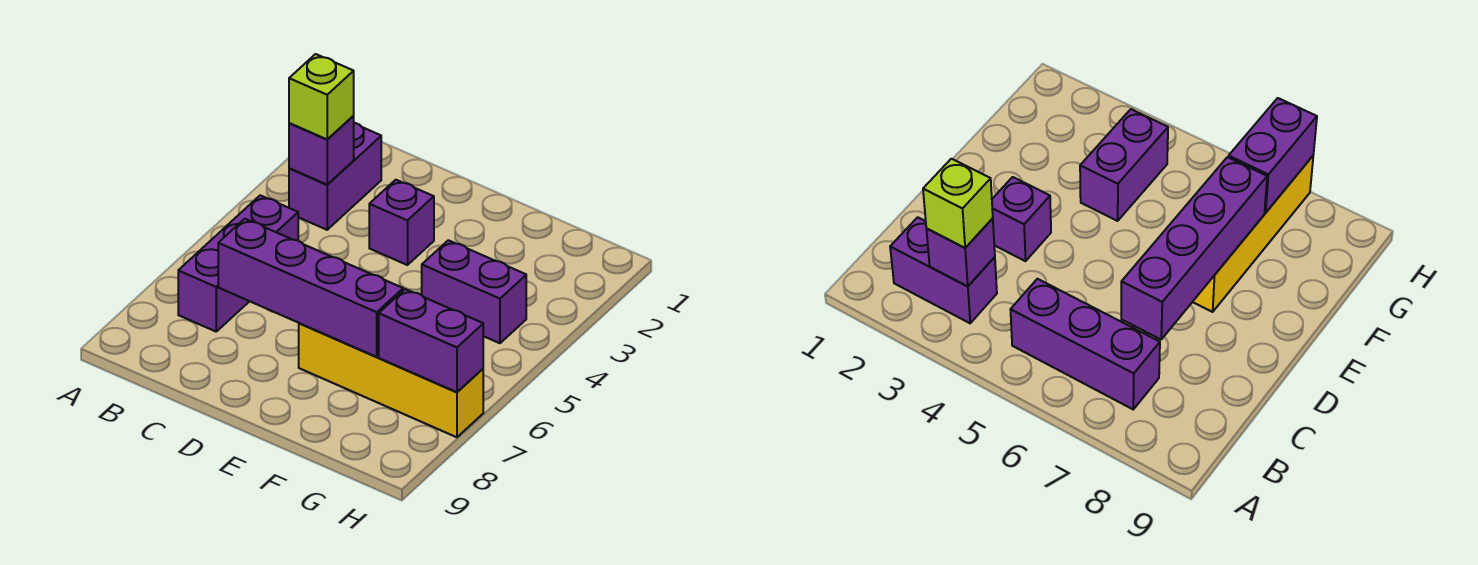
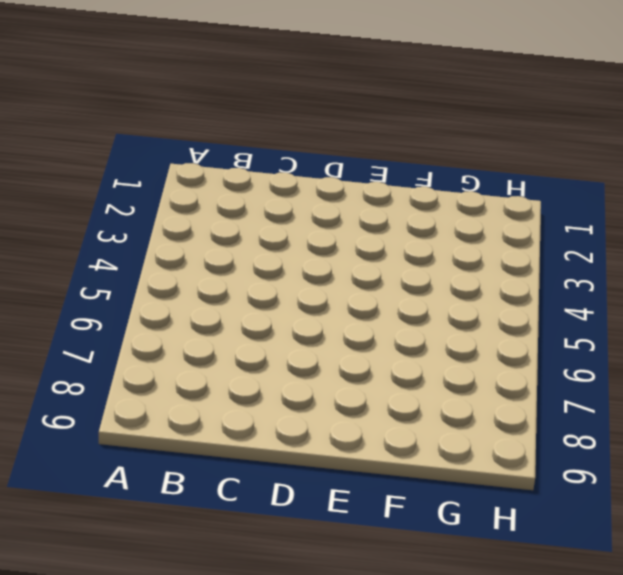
none -> purple 1x2 brick [289,123,381,230]
none -> purple 1x3 brick [178,195,298,332]

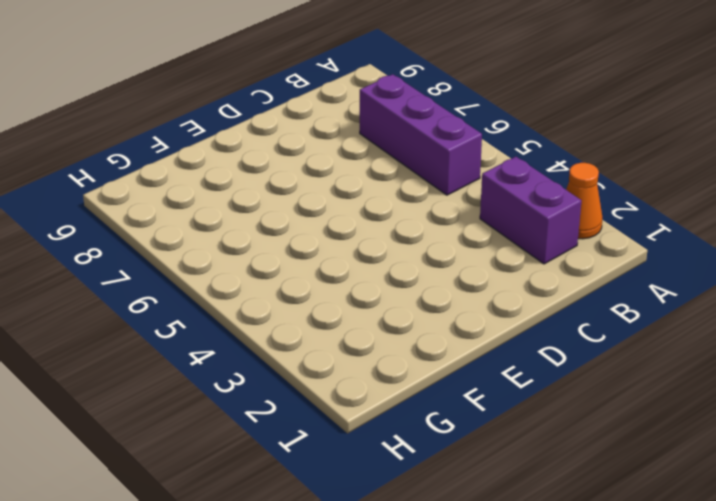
orange 1x1 cone [566,163,602,239] -> none
none -> purple 1x1 brick [369,180,434,265]
none -> yellow 1x4 brick [299,323,483,437]

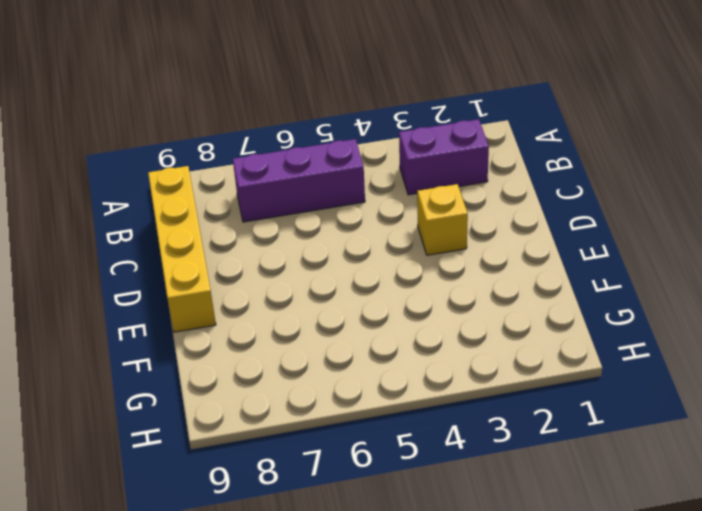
yellow 1x4 brick [148,166,216,332] -> yellow 1x4 brick moved to [299,323,483,437]
yellow 1x1 brick [417,184,468,255] -> purple 1x1 brick [369,180,434,265]
none -> purple 1x2 brick [422,240,526,343]
none -> purple 1x1 brick [289,116,354,185]

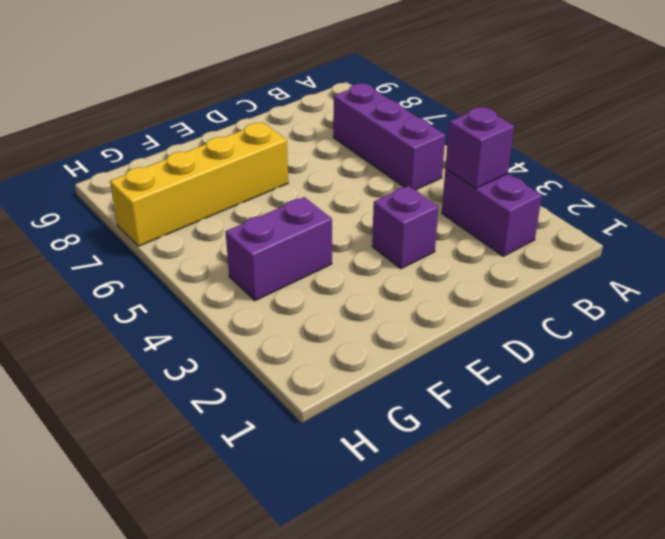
none -> purple 1x4 brick [218,219,403,357]
none -> purple 1x2 brick [379,289,483,392]

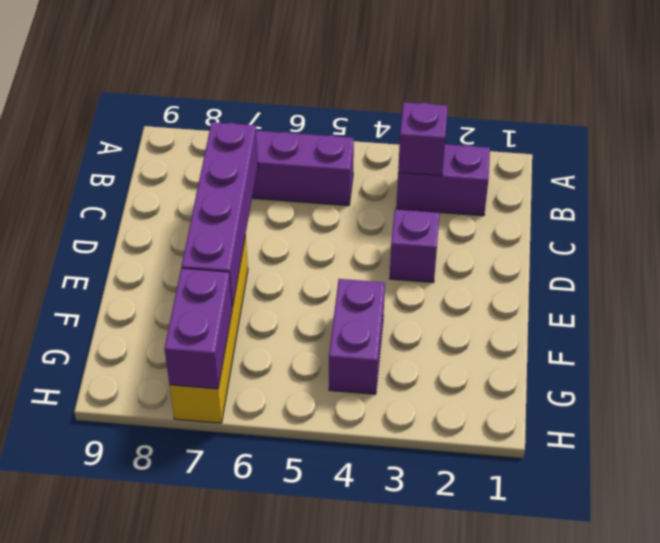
none -> lime 1x1 brick [289,54,354,139]

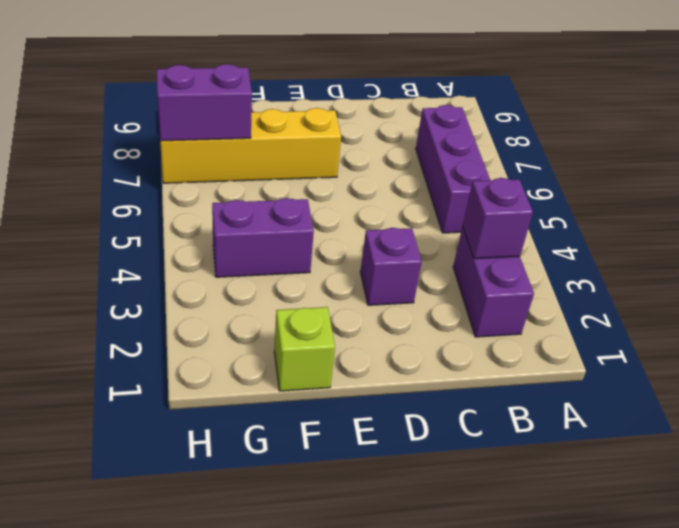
lime 1x1 brick [274,307,335,391] -> lime 1x1 brick moved to [289,54,354,139]
none -> purple 1x4 brick [218,219,403,357]

